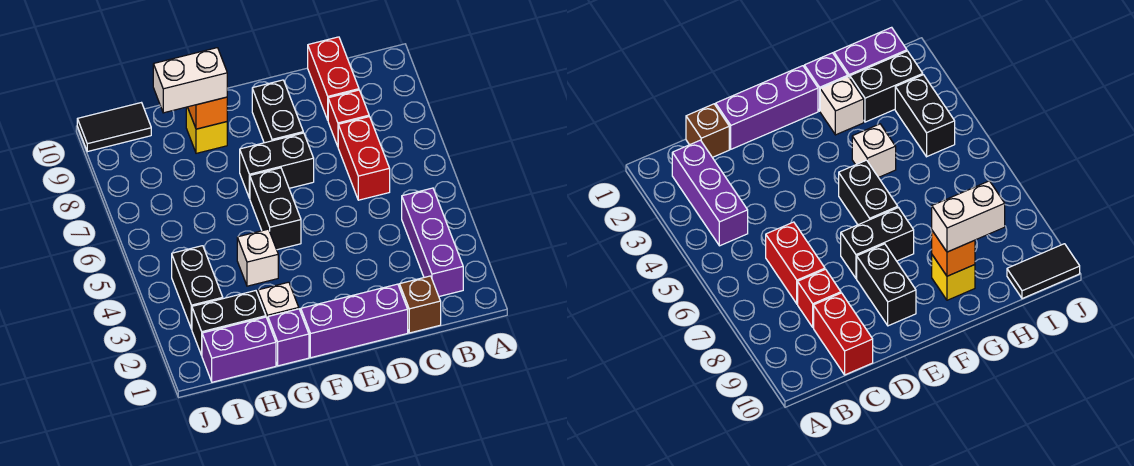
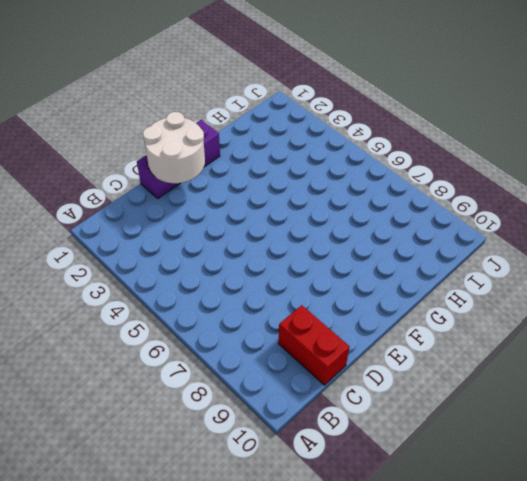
white 2x2 round brick [143,112,205,183] -> none
none -> purple 1x3 brick [402,188,463,296]
none -> brown 1x1 brick [399,276,441,333]
none -> red 1x2 brick [338,117,390,200]

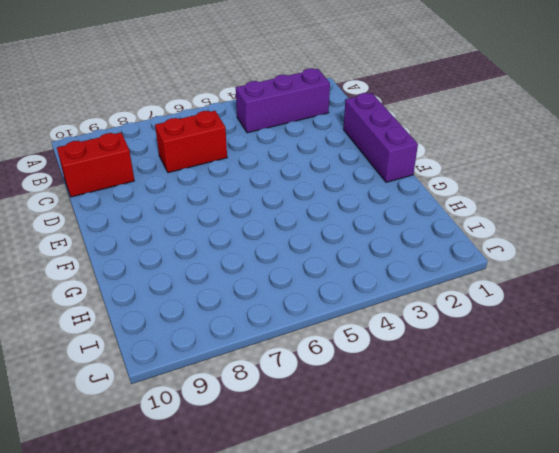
none -> brown 1x1 brick [399,276,441,333]
none -> red 1x1 brick [328,90,369,146]
none -> black 1x2 brick [240,133,314,198]

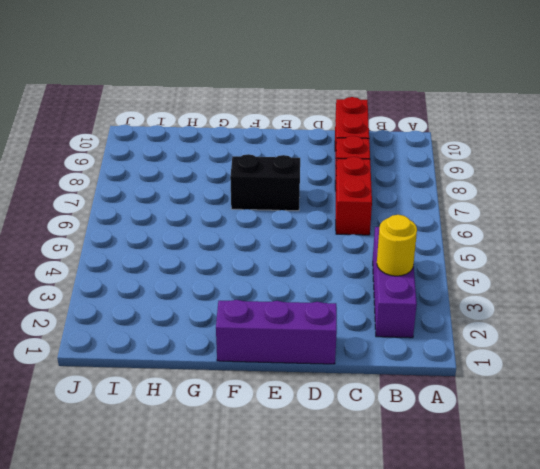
yellow 1x1 round brick [377,215,417,276] -> none
none -> brown 1x1 brick [399,276,441,333]
none -> black 1x2 brick [252,80,303,143]
none -> black 1x2 brick [250,168,301,250]

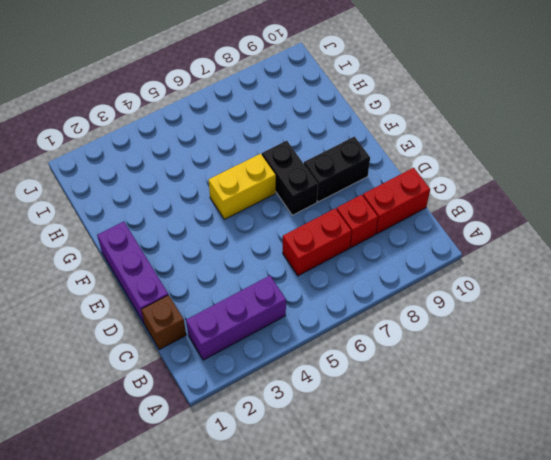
yellow 1x2 brick [209,154,276,219] -> black 1x2 brick [250,168,301,250]
none -> purple 1x1 brick [268,309,309,366]
none -> white 1x1 brick [258,282,299,320]
none -> white 1x1 brick [237,229,278,286]

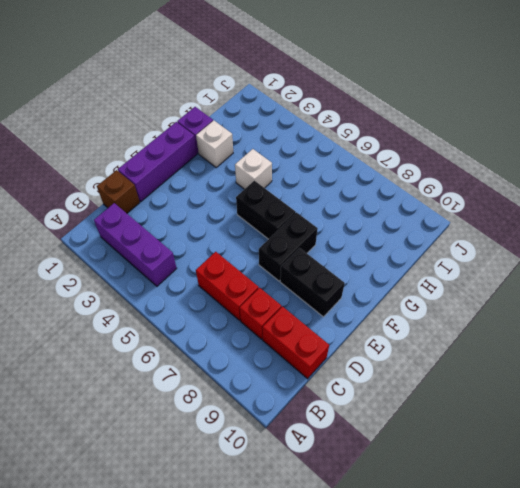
none -> yellow 1x1 brick [186,107,227,153]
none -> purple 1x2 brick [202,317,276,382]
none -> black 1x2 brick [192,291,266,355]

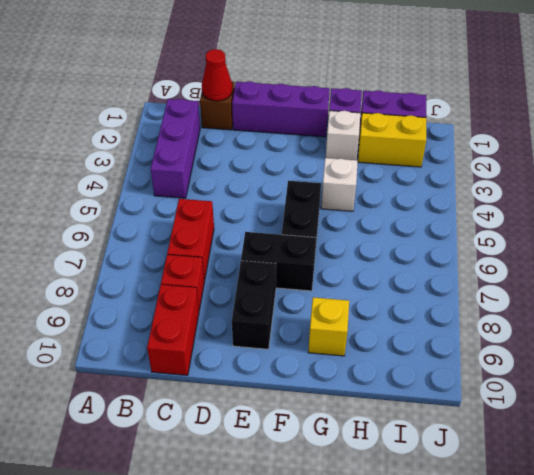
red 1x1 cone [202,49,232,101] -> none
yellow 1x2 brick [358,113,426,167] -> black 1x2 brick [192,291,266,355]
none -> black 1x2 brick [172,246,223,329]
none -> black 1x2 tile [77,103,151,152]
none -> orange 1x1 brick [188,97,227,129]

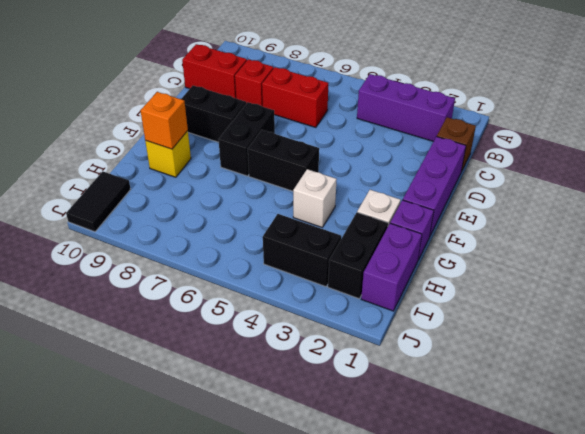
none -> white 1x2 brick [153,48,227,113]

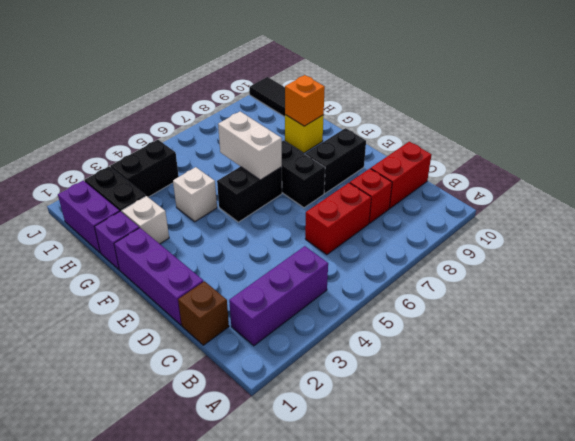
white 1x2 brick [218,112,282,180] -> white 1x2 brick moved to [153,48,227,113]

